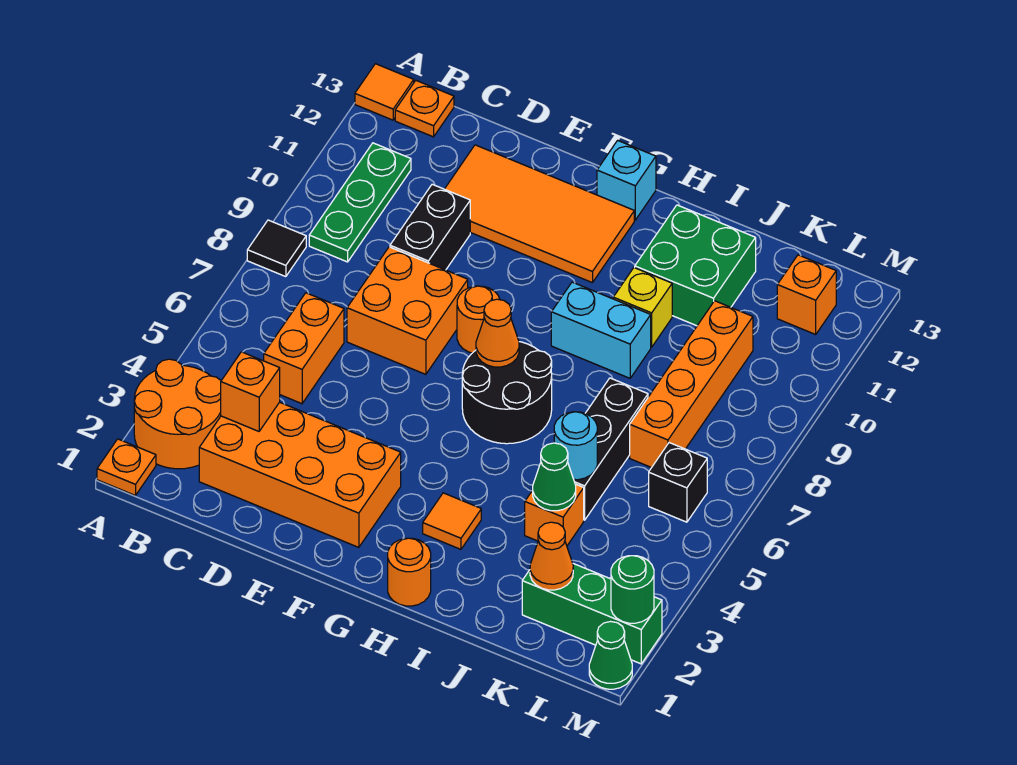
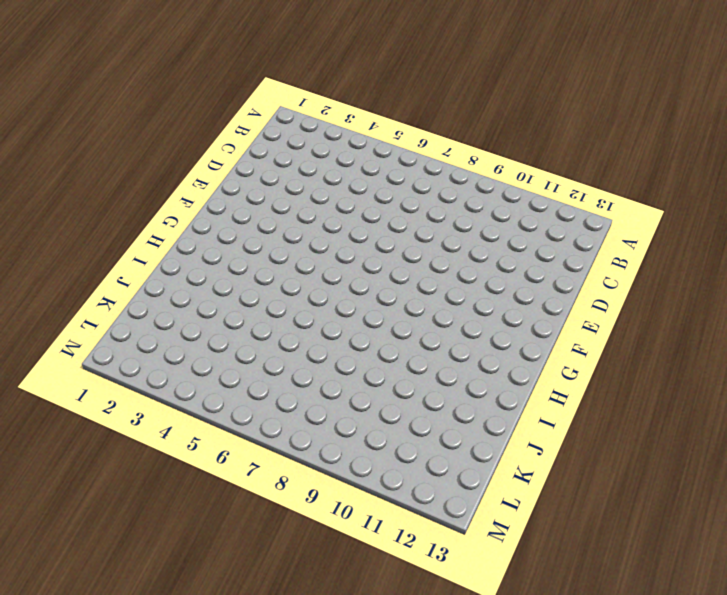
none -> orange 1x1 plate [97,439,156,496]
none -> orange 2x2 round brick [134,359,221,469]
none -> black 1x1 tile [247,220,306,277]
none -> orange 1x1 tile [355,64,414,120]

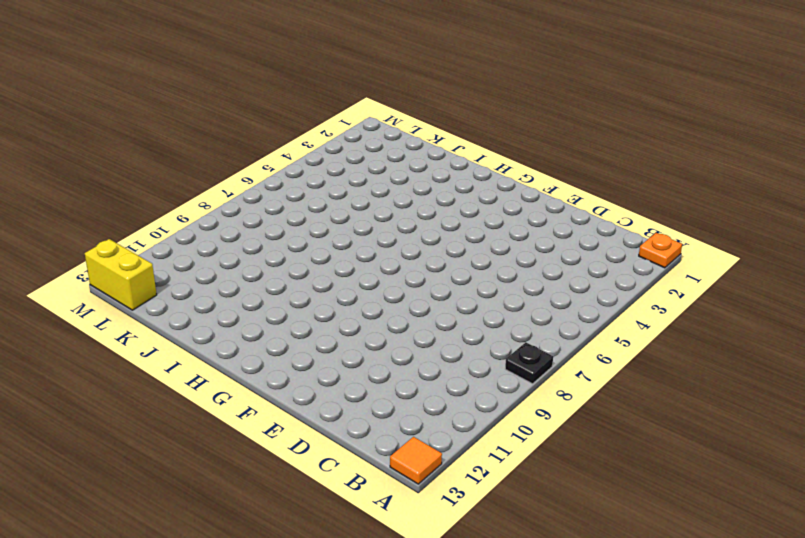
black 1x1 plate [505,342,553,384] -> black 1x1 tile [247,220,306,277]
yellow 1x2 brick [85,239,157,310] -> none
none -> orange 2x2 round brick [134,359,221,469]
none -> green 1x3 plate [309,143,411,262]
none -> orange 1x1 plate [395,81,454,137]
none -> orange 2x4 brick [199,402,401,547]

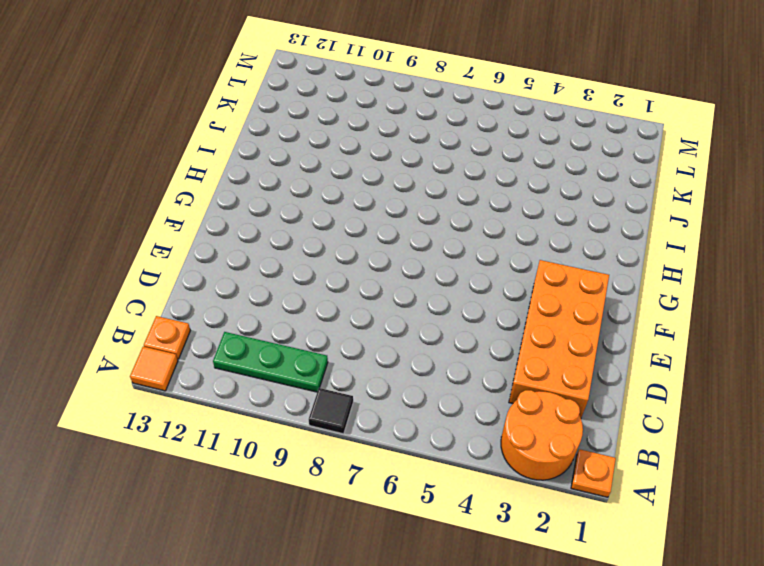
none -> orange 1x2 brick [264,293,344,404]
none -> orange 2x2 brick [347,247,468,374]
none -> black 1x2 brick [390,184,470,270]
none -> orange 2x4 tile [445,145,634,283]

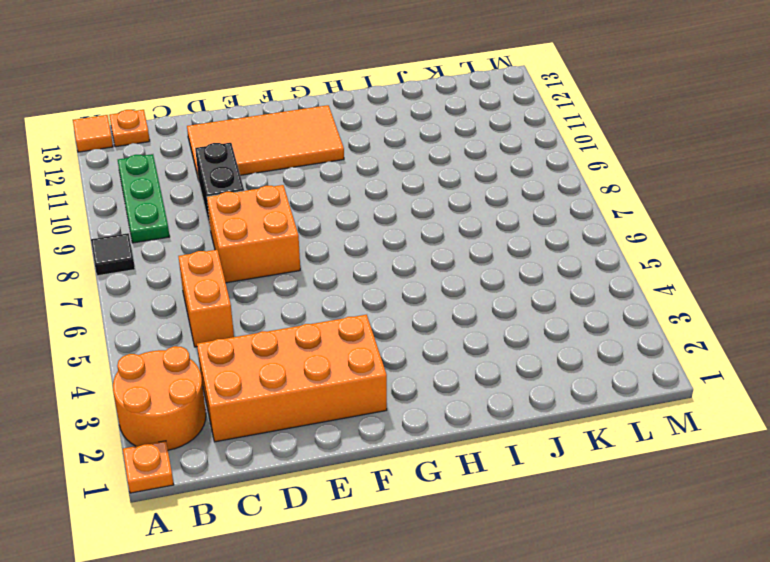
none -> orange 1x1 round brick [457,286,500,353]
none -> black 2x2 round brick [462,342,552,444]
none -> cyan 1x1 brick [597,140,656,220]
none -> orange 1x1 round brick [388,538,431,606]

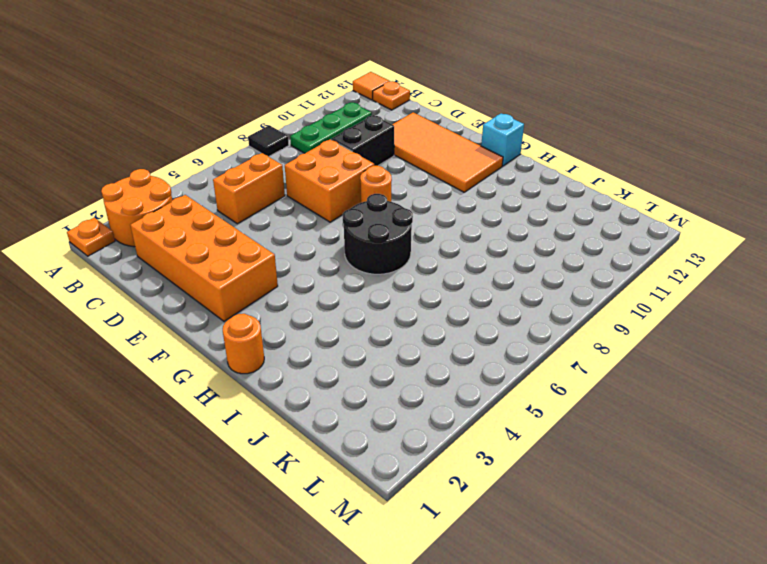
none -> orange 1x1 tile [423,493,481,549]
none -> cyan 1x2 brick [551,282,651,378]
none -> yellow 1x1 brick [613,268,672,347]
none -> green 2x2 brick [635,205,756,326]

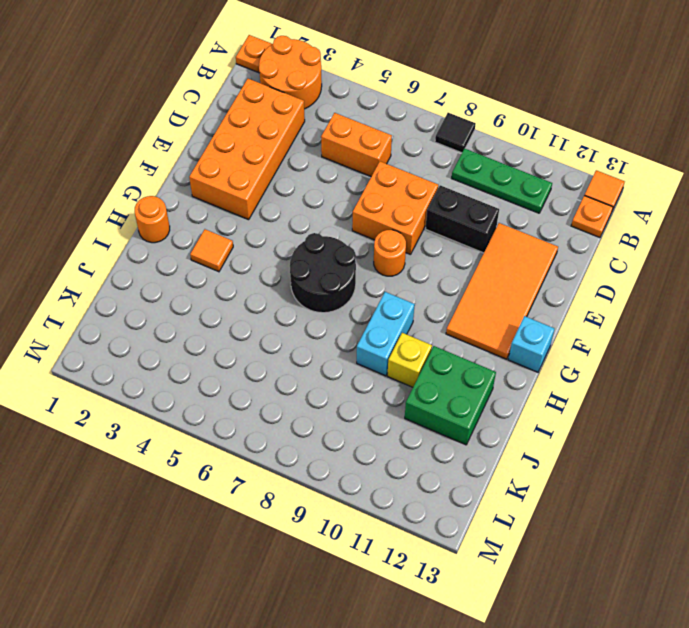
none -> orange 1x1 brick [525,484,584,545]
none -> black 1x3 brick [574,378,648,520]
none -> green 1x3 brick [522,564,662,664]
none -> orange 1x4 brick [630,301,753,468]

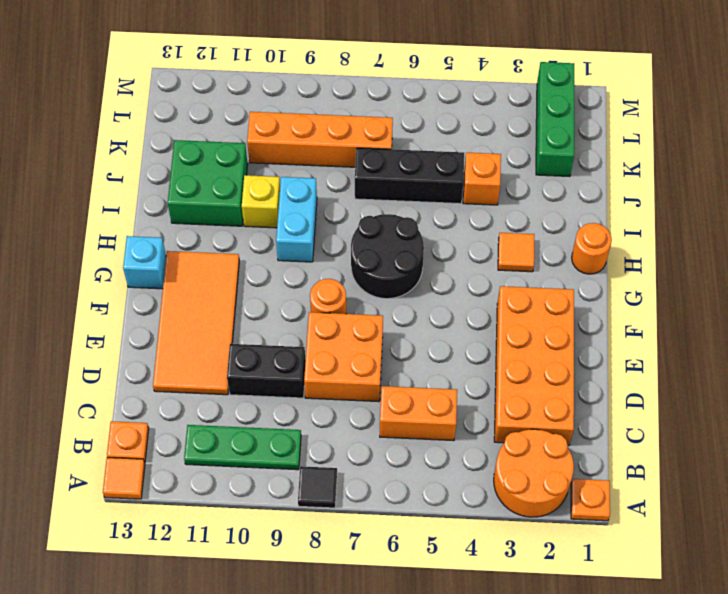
none -> black 1x1 brick [649,443,707,522]
none -> orange 1x1 brick [777,255,836,334]
none -> green 1x1 cone [589,622,632,689]
none -> orange 1x1 brick [221,352,280,431]

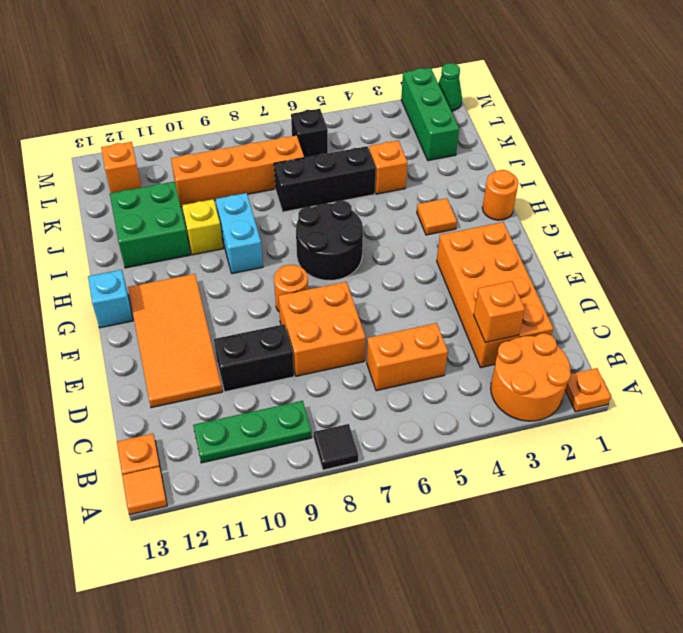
none -> orange 1x1 cone [476,299,519,367]
none -> green 1x1 cone [533,443,576,511]
none -> cyan 1x1 round brick [554,412,597,480]
none -> orange 1x1 cone [530,522,573,590]

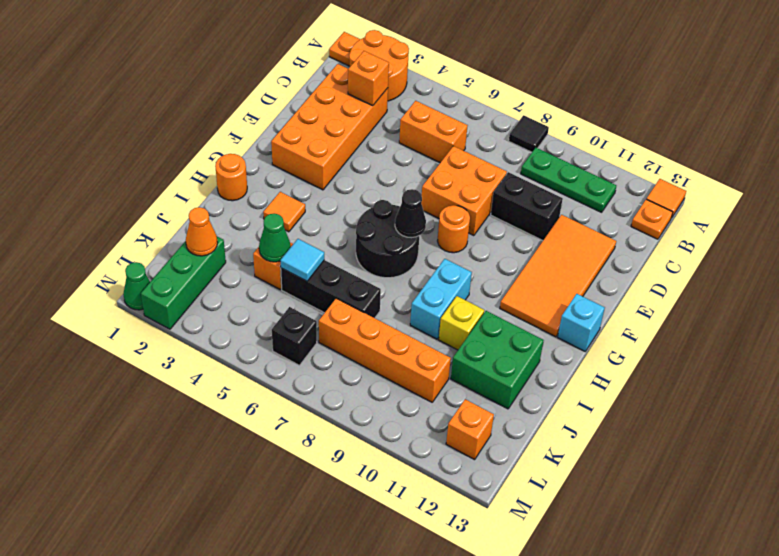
black 1x1 cone [395,189,426,238] -> orange 1x1 cone [476,299,519,367]
cyan 1x1 tile [280,239,324,281] -> cyan 1x1 round brick [554,412,597,480]
none -> green 1x1 round brick [611,556,654,623]

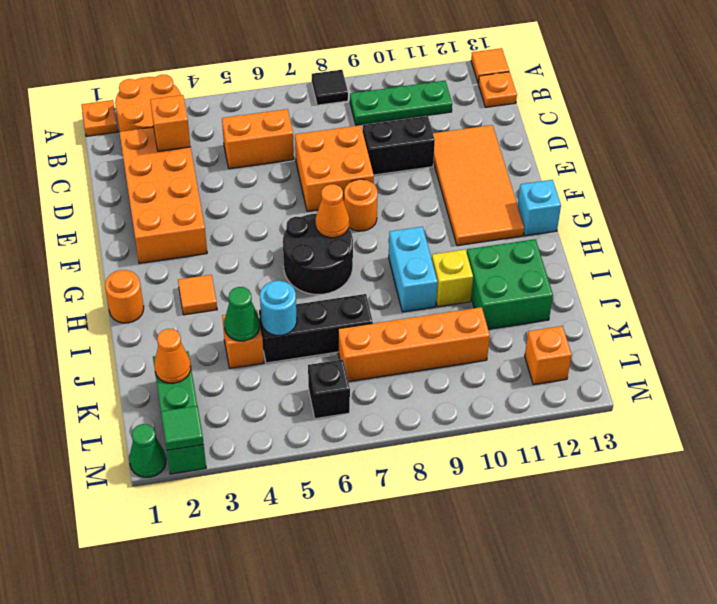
green 1x1 tile [161,406,204,450] -> green 1x1 round brick [611,556,654,623]

